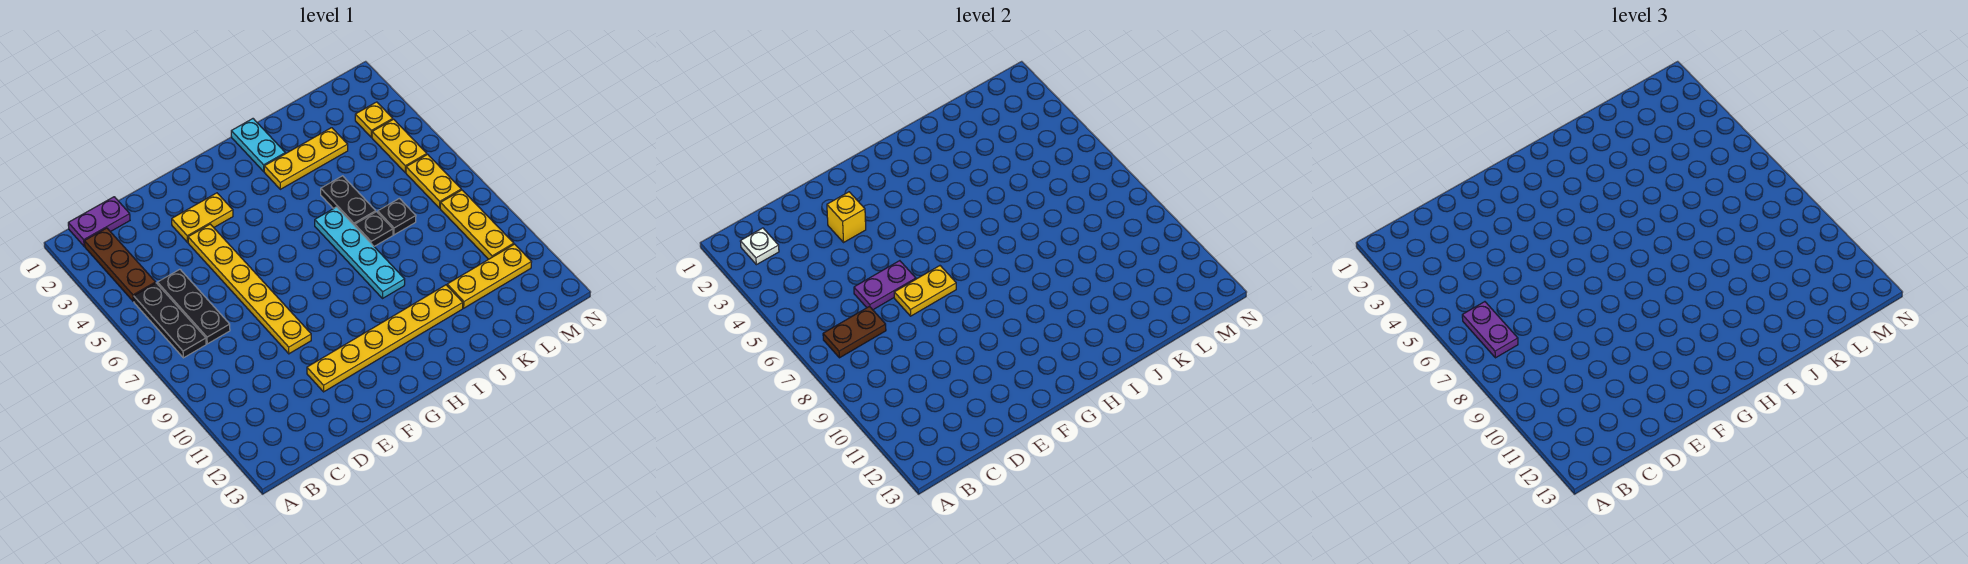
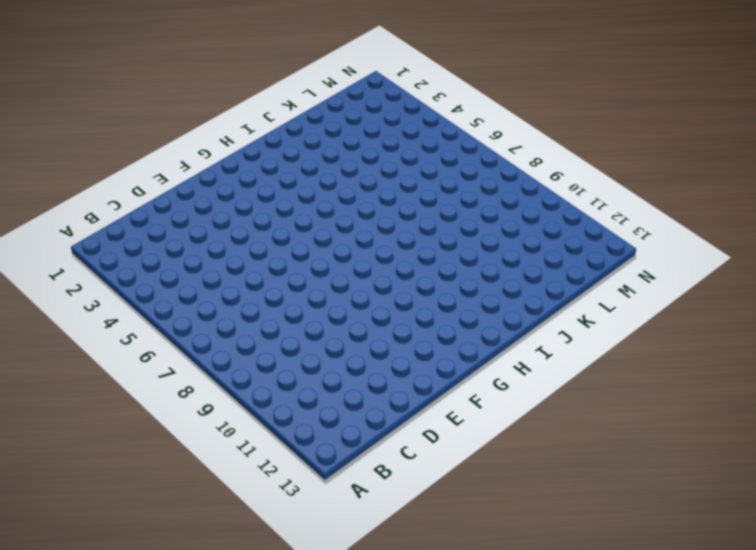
none -> purple 1x2 plate [68,197,130,246]
none -> brown 1x3 plate [84,228,156,301]
none -> black 1x3 plate [134,283,206,358]

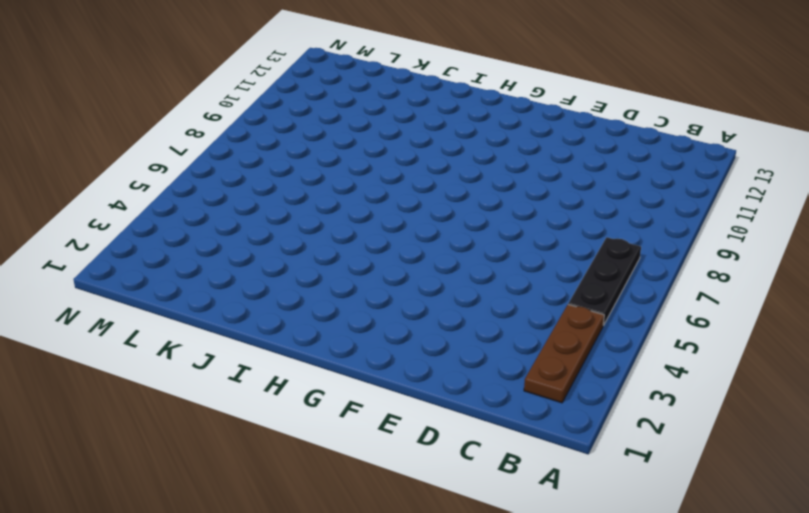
none -> purple 1x2 plate [68,197,130,246]
none -> black 1x3 plate [157,269,230,344]
none -> yellow 1x2 plate [172,193,233,242]

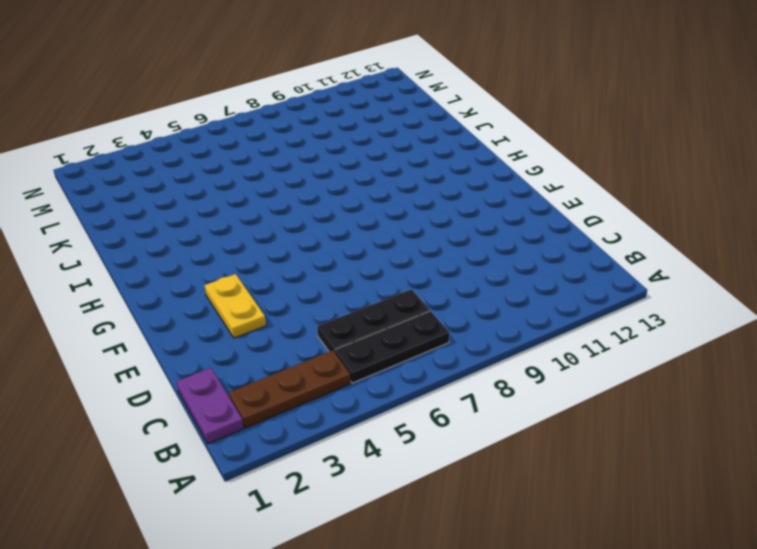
none -> yellow 1x6 plate [188,224,311,354]
none -> yellow 1x6 plate [307,285,463,392]
none -> cyan 1x2 plate [231,119,285,171]

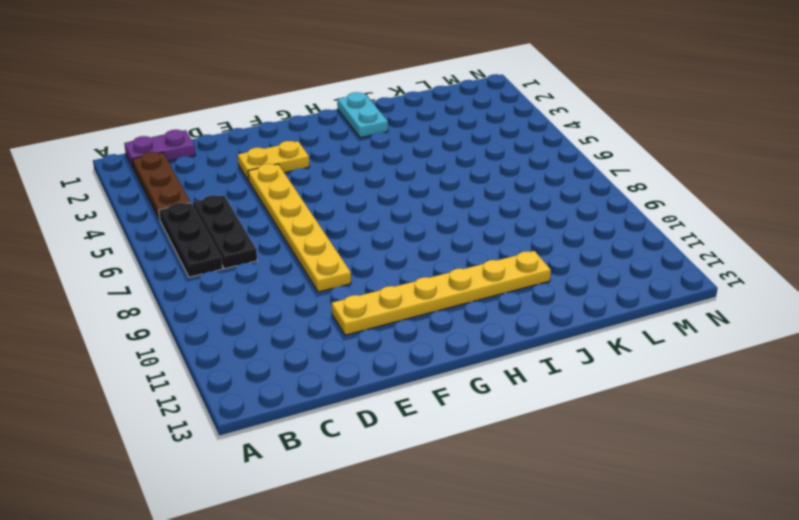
none -> yellow 1x3 plate [264,128,348,189]
none -> cyan 1x4 plate [315,207,405,299]
none -> black 1x2 plate [321,176,376,226]

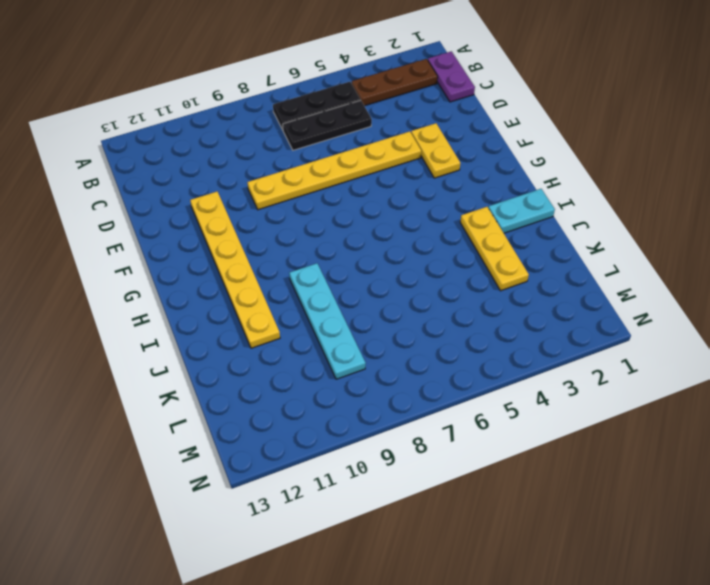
cyan 1x4 plate [289,263,366,379] -> cyan 1x4 plate turned to [315,207,405,299]
none -> black 1x2 plate [321,176,376,226]
none -> black 1x1 plate [355,212,393,246]
none -> black 1x1 plate [378,198,416,235]

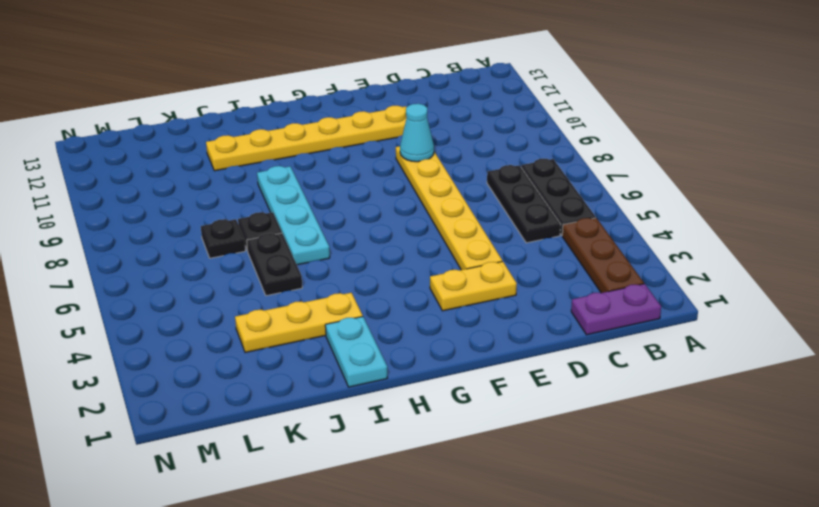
cyan 1x1 cone [400,104,434,162] -> none
none -> yellow 1x3 plate [447,244,531,308]
none -> yellow 1x1 plate [355,102,393,137]
none -> yellow 1x2 plate [372,119,427,173]

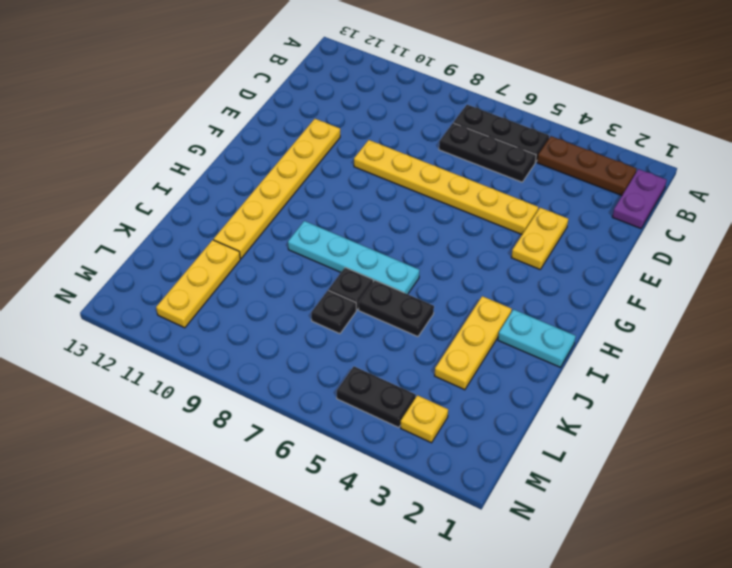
black 1x2 plate [337,367,416,428] -> yellow 1x2 plate [372,119,427,173]
none -> yellow 1x2 plate [406,154,461,208]
none -> yellow 1x3 plate [440,190,514,259]
none -> white 1x1 plate [740,228,779,265]

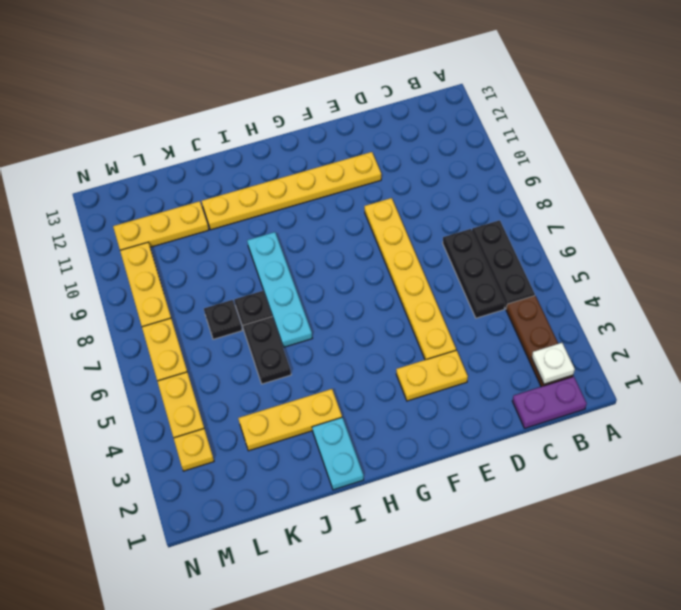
none -> brown 1x2 plate [823,306,886,358]
none -> purple 1x2 plate [854,261,916,310]
none -> yellow 1x1 brick [827,192,866,242]

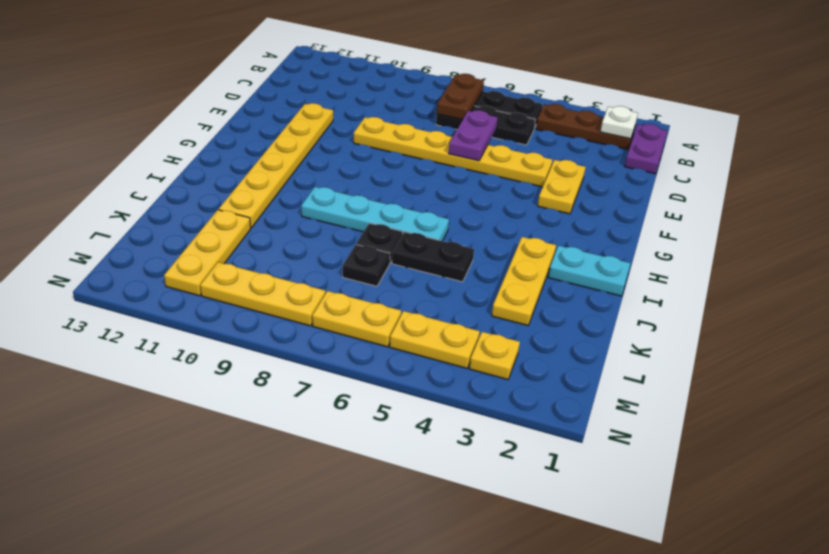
none -> yellow 1x1 brick [827,192,866,242]
none -> yellow 1x2 plate [894,266,956,316]
none -> purple 1x2 plate [1462,302,1518,358]

